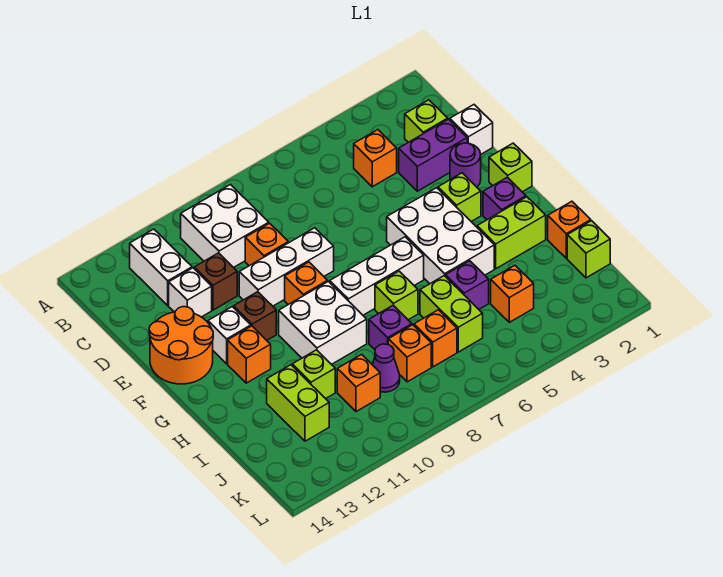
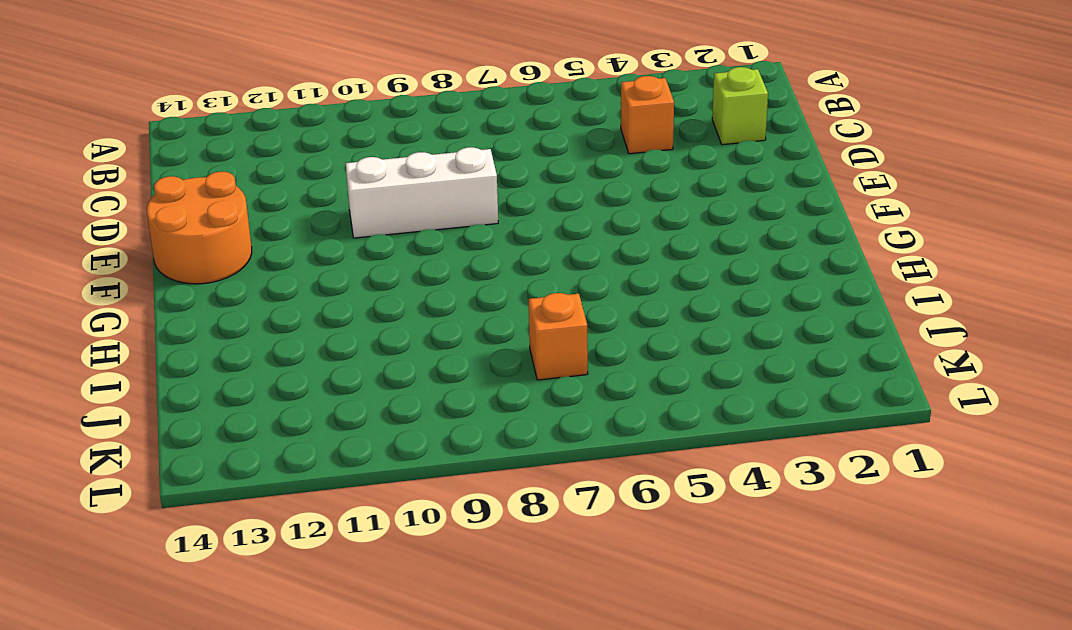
none -> white 2x2 brick [181,185,269,268]
none -> white 1x2 brick [130,229,192,306]
none -> white 1x1 brick [450,105,493,154]
none -> purple 1x2 brick [399,119,467,191]

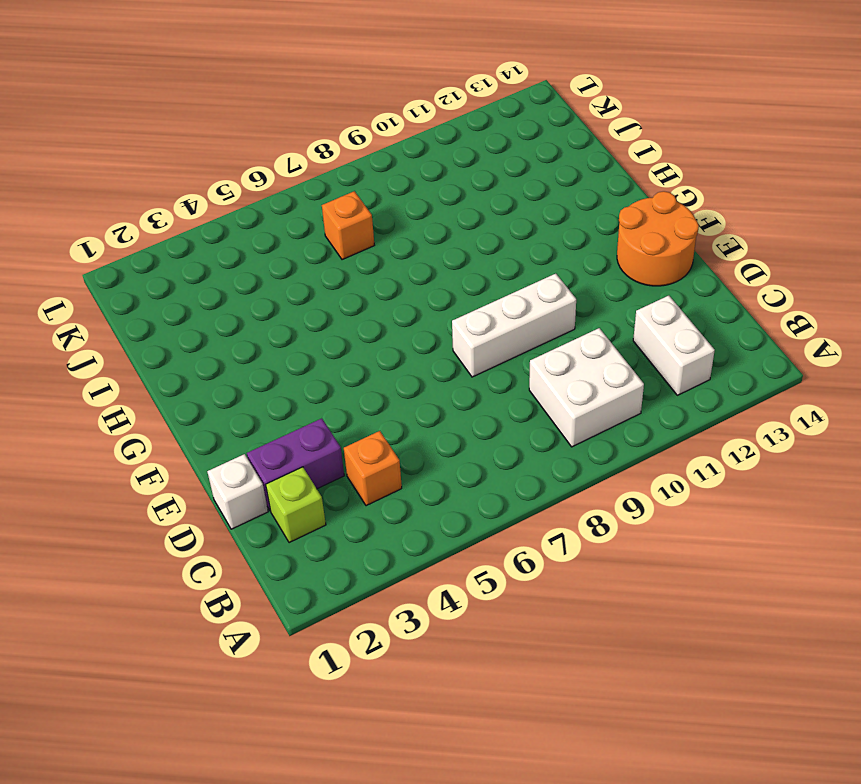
none -> orange 1x1 brick [245,223,288,266]
none -> brown 1x1 brick [194,253,237,310]
none -> white 1x1 brick [169,268,212,317]
none -> purple 1x1 round brick [450,143,481,187]

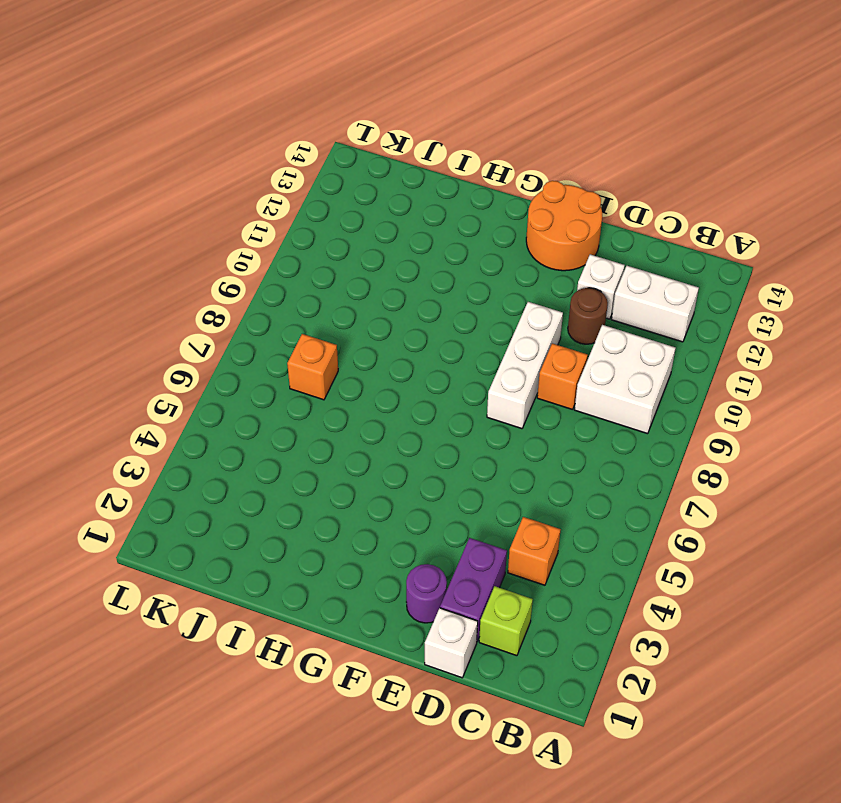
brown 1x1 round brick [568,288,608,344] -> brown 1x1 brick [194,253,237,310]
none -> lime 1x1 brick [489,143,532,192]
none -> lime 1x1 brick [438,173,481,222]
none -> white 2x3 brick [387,188,494,284]
none -> orange 1x1 brick [285,262,328,305]

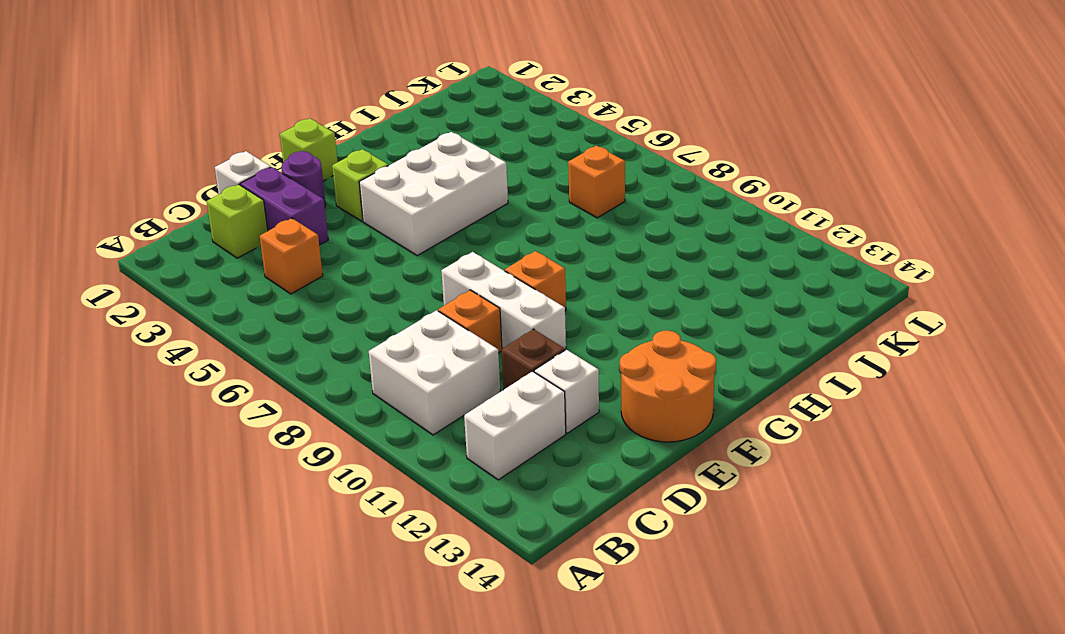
none -> brown 1x1 brick [233,292,276,340]
none -> white 1x1 brick [208,307,251,364]
none -> purple 1x1 brick [483,177,526,220]
none -> white 1x3 brick [330,237,424,315]

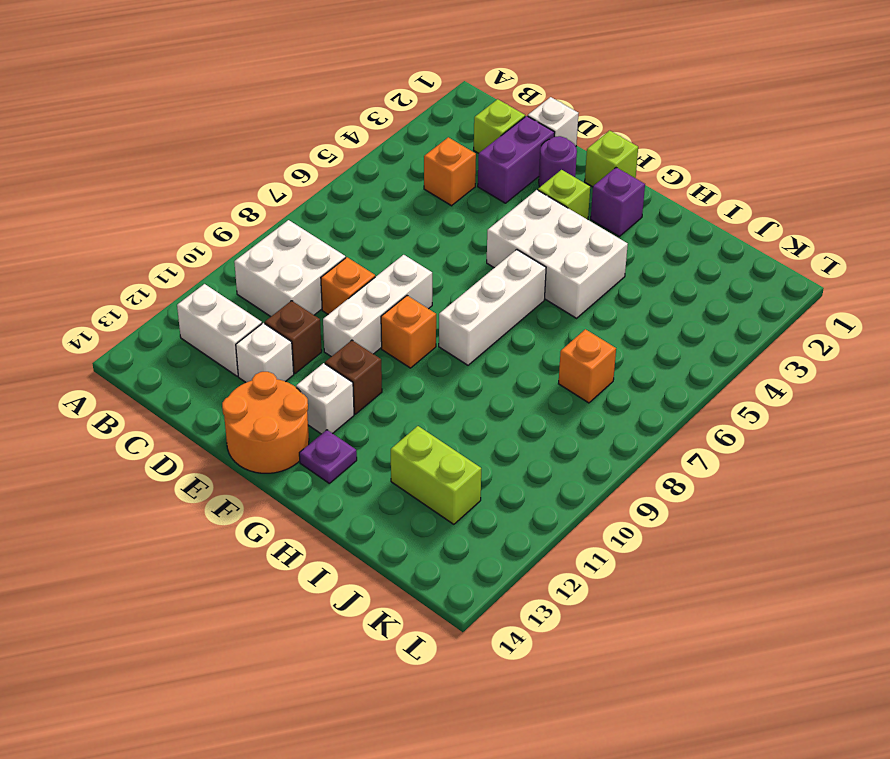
purple 1x1 plate [299,430,357,483] -> none
none -> white 2x2 brick [279,281,367,365]
none -> orange 1x1 brick [228,326,271,383]
none -> lime 1x2 brick [477,197,546,269]
none -> lime 1x1 brick [375,271,418,320]

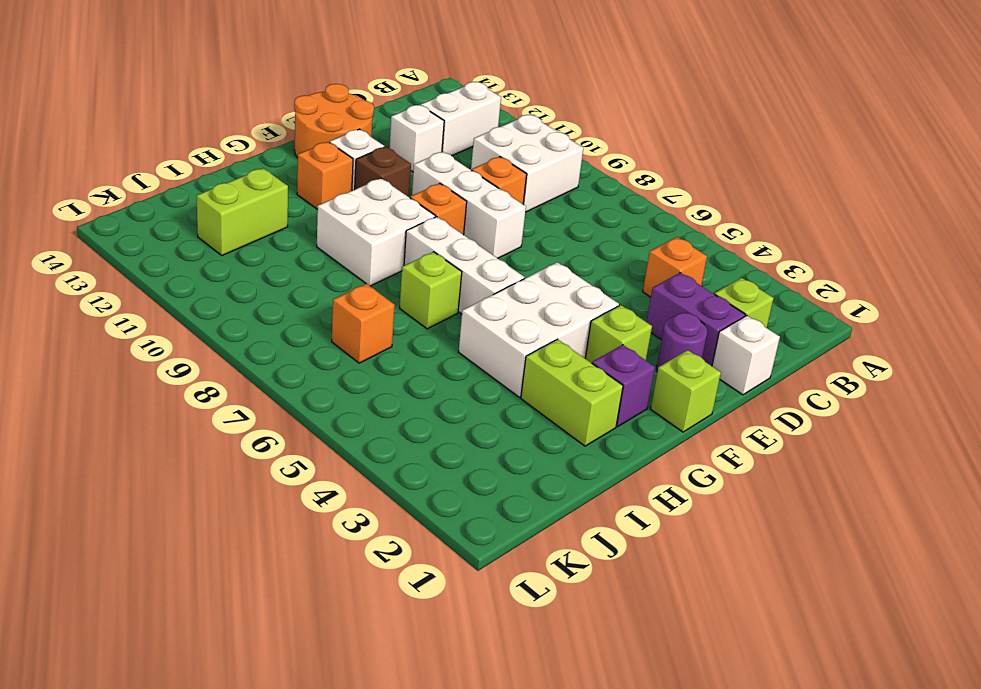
none -> brown 1x1 brick [194,253,237,310]
none -> orange 1x1 brick [548,201,591,258]
none -> purple 1x1 brick [446,261,489,309]
none -> lime 1x2 brick [420,276,483,352]

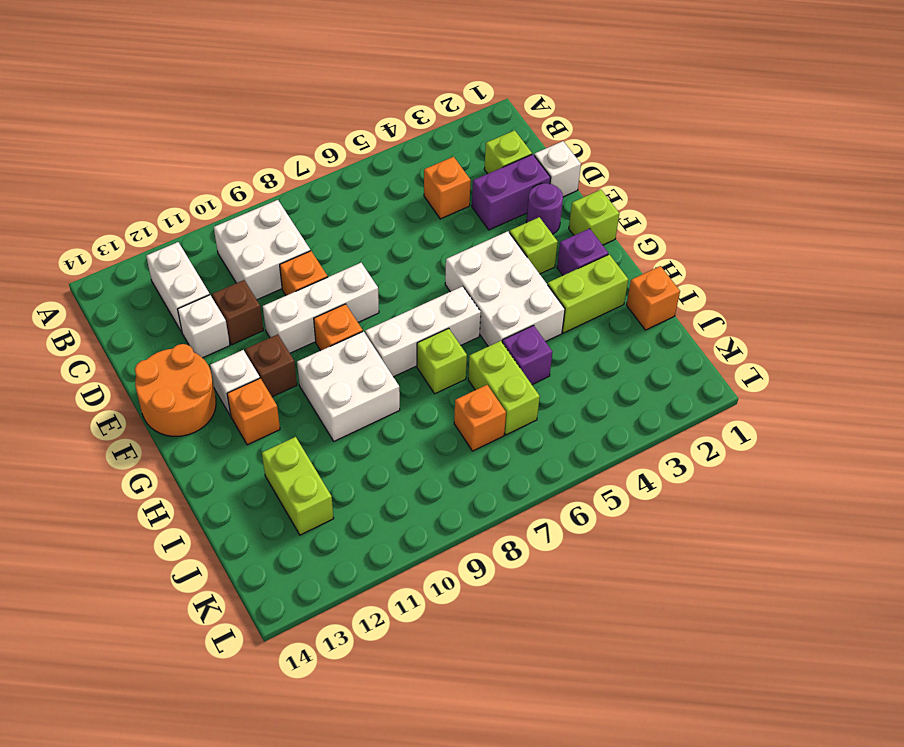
none -> purple 1x1 brick [369,305,412,350]
none -> lime 1x1 brick [292,350,335,399]
none -> lime 1x1 brick [567,221,610,278]
none -> orange 1x1 brick [491,265,534,322]

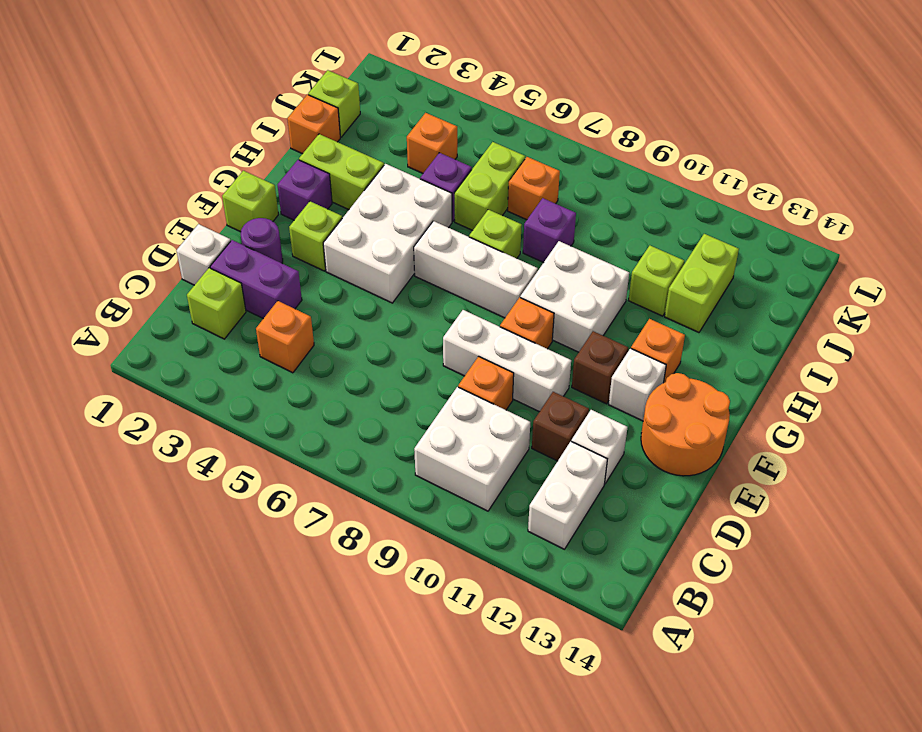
none -> orange 1x1 brick [388,325,431,382]
none -> purple 1x1 cone [373,344,400,392]
none -> orange 1x1 brick [337,354,380,412]

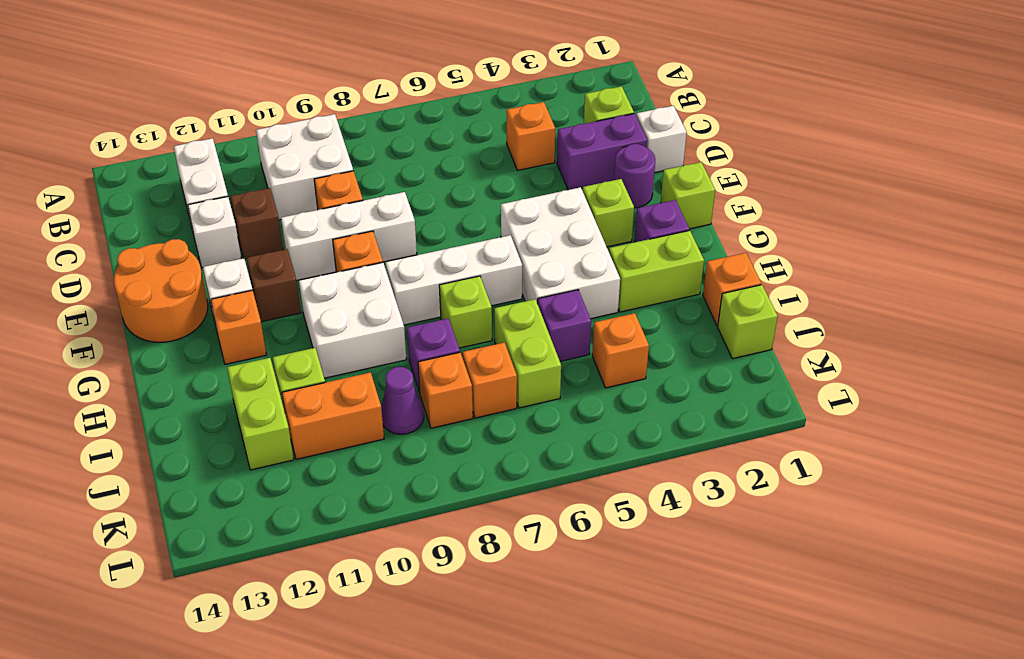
orange 1x2 brick [282,372,384,459] -> orange 1x1 brick [337,354,380,412]

